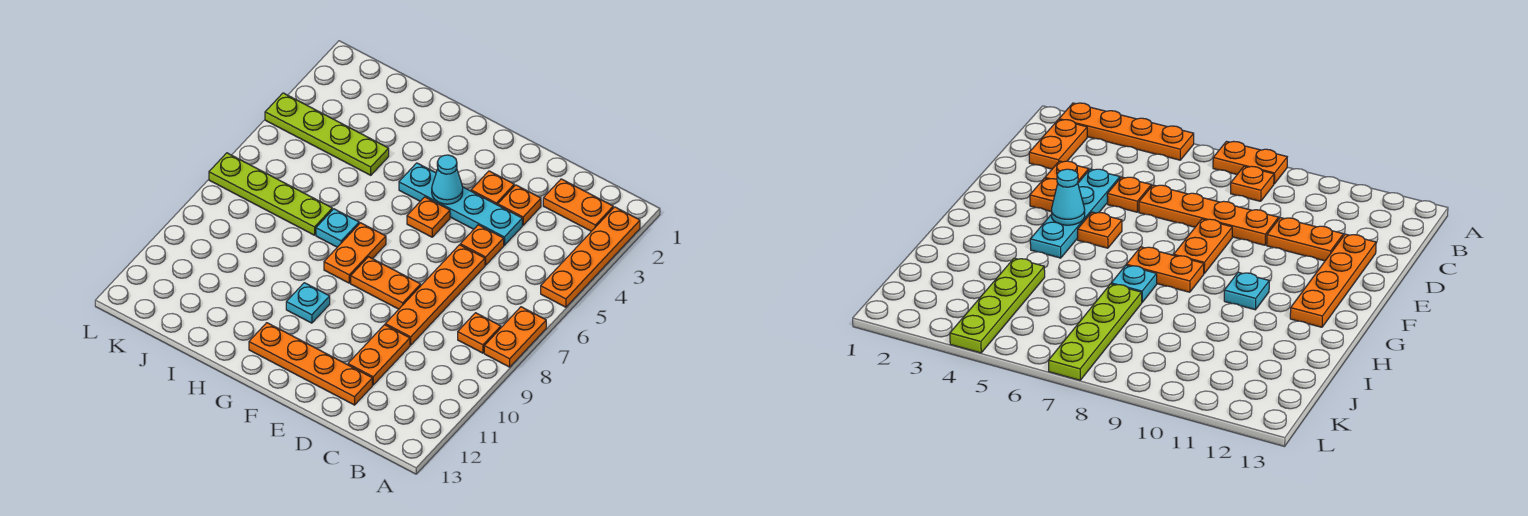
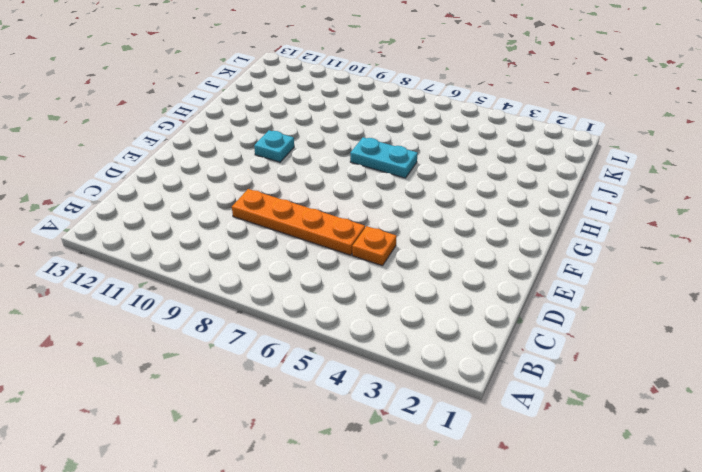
cyan 1x2 plate [350,137,418,178] -> cyan 1x1 plate [316,209,359,247]
none -> orange 1x4 plate [541,207,640,307]
none -> orange 1x2 plate [484,307,546,367]
none -> orange 1x2 plate [543,179,613,231]

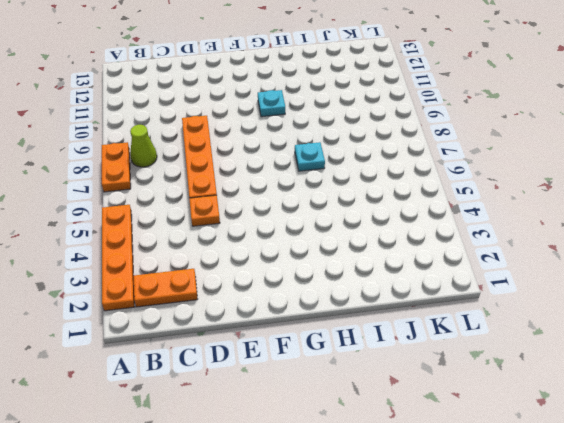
lime 1x1 cone [130,125,157,167] -> orange 1x1 plate [458,313,501,353]
none -> orange 1x1 plate [498,185,541,225]
none -> cyan 1x4 plate [399,163,522,245]
none -> orange 1x2 plate [348,325,410,385]

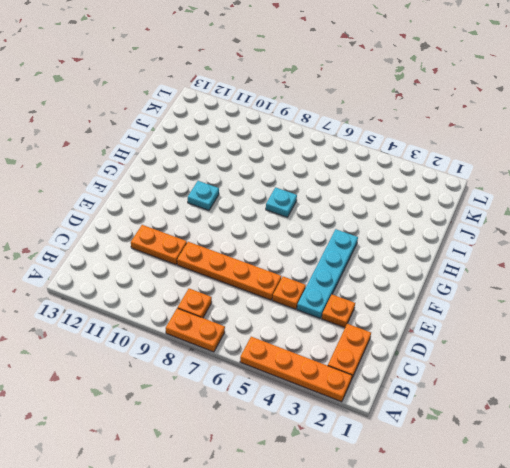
none -> orange 1x4 plate [249,323,372,405]
none -> orange 1x1 plate [471,171,514,205]
none -> orange 1x2 plate [351,257,421,309]

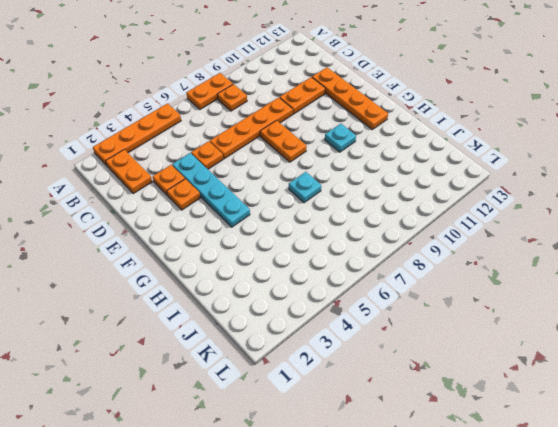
none -> orange 1x1 plate [407,197,450,237]
none -> orange 1x2 plate [324,223,386,283]
none -> lime 1x4 plate [265,93,389,175]

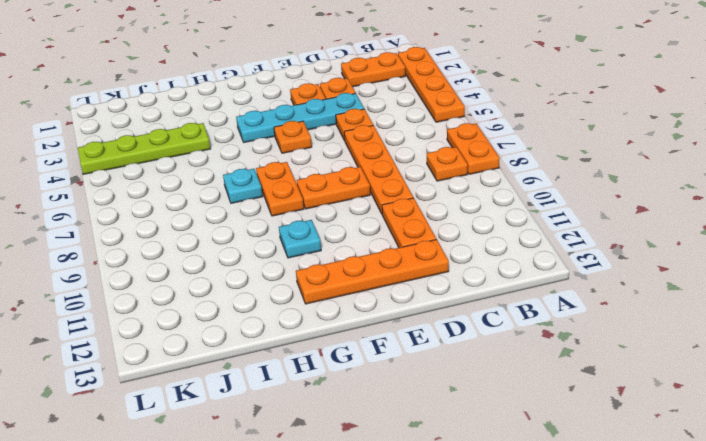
none -> lime 1x4 plate [209,153,332,235]
none -> cyan 1x1 cone [432,155,463,204]

